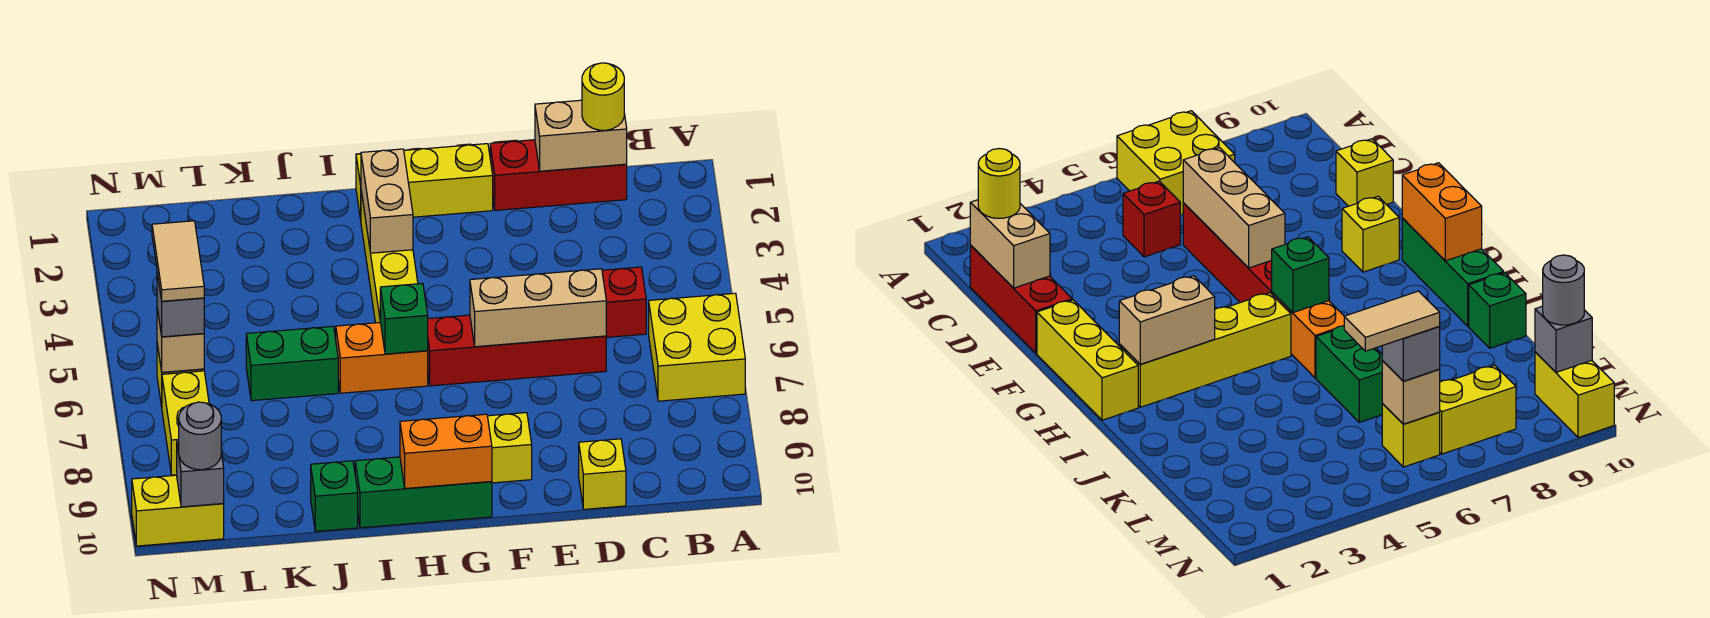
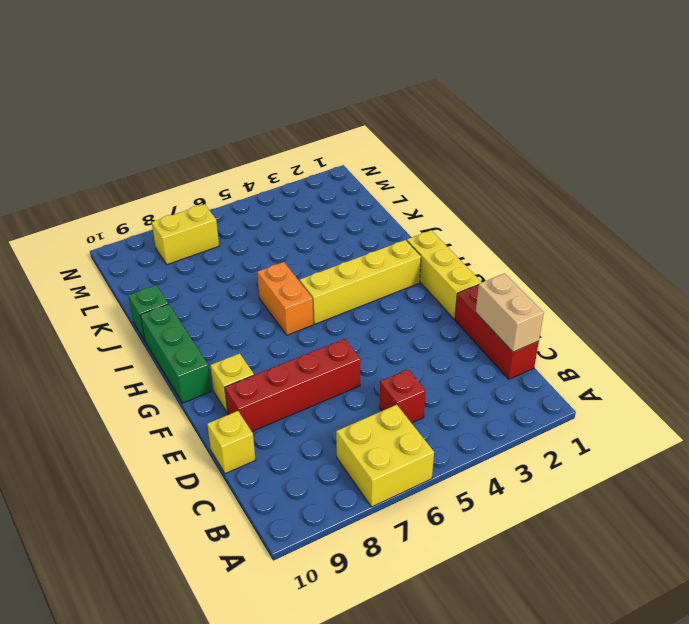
red 1x4 brick [225,339,361,431] -> red 1x4 brick turned to [428,315,606,386]
none -> green 1x2 brick [246,326,338,401]
none -> yellow 1x1 brick [1382,404,1440,467]
none -> yellow 1x2 brick [132,475,224,546]

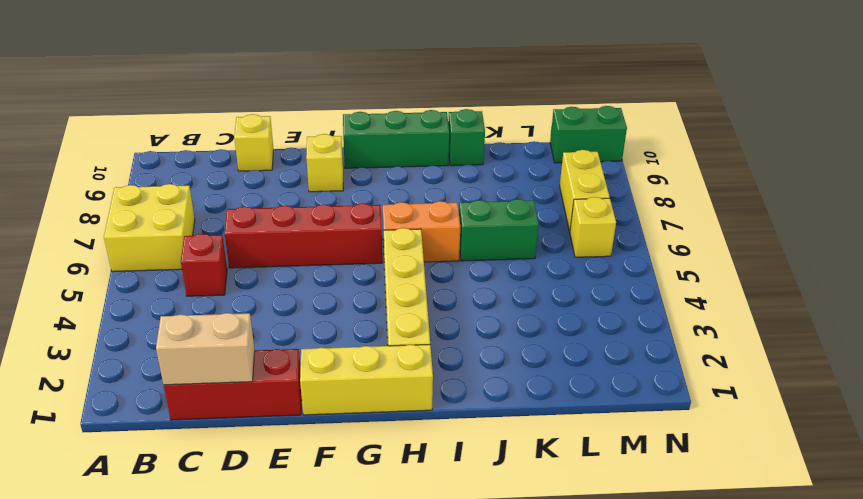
green 1x2 brick [550,106,627,163] -> yellow 1x2 brick [132,475,224,546]
none -> tan 1x3 brick [470,269,606,347]
none -> orange 1x2 brick [400,414,492,489]
none -> tan 1x2 brick [361,149,413,253]

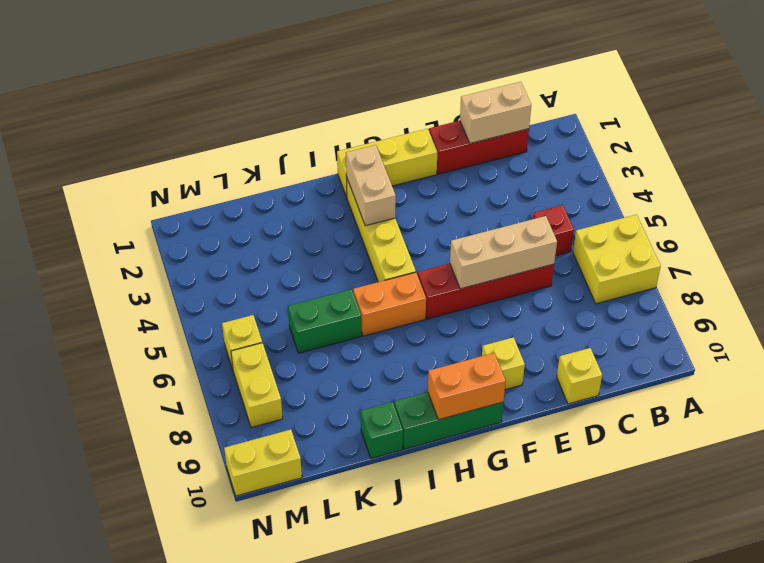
none -> green 1x1 brick [380,283,428,354]
none -> tan 1x1 brick [157,309,204,372]
none -> grey 1x1 brick [177,440,224,507]

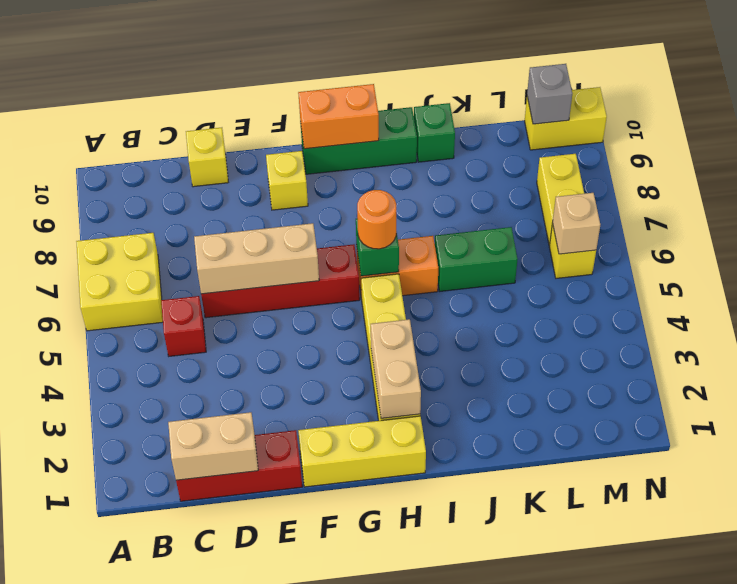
orange 1x1 round brick [357,190,396,249] -> none
none -> yellow 1x1 round brick [582,63,624,130]
none -> grey 1x1 brick [157,273,204,337]
none -> grey 1x1 round brick [178,402,221,470]

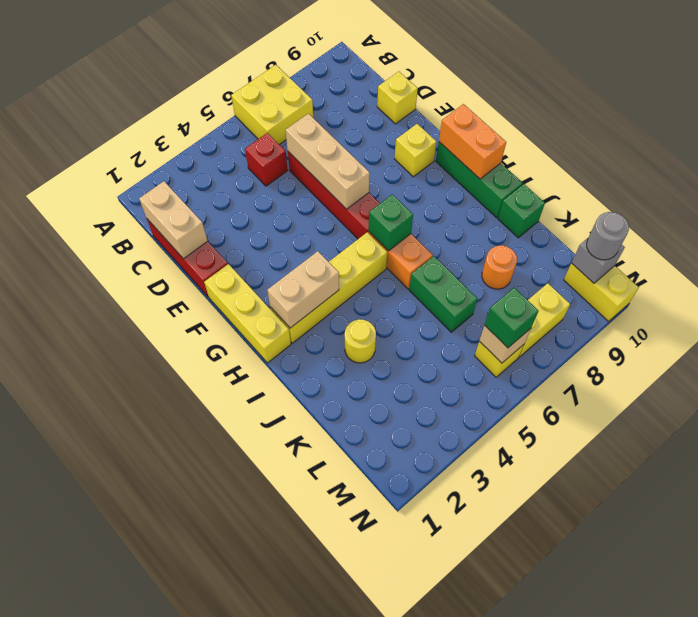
yellow 1x1 round brick [345,319,376,363] -> yellow 1x1 round brick moved to [582,63,624,130]
orange 1x1 round brick [482,246,517,289] -> none
green 1x1 brick [485,288,538,348] -> grey 1x1 brick [157,273,204,337]
none -> tan 1x2 tile [152,221,204,301]

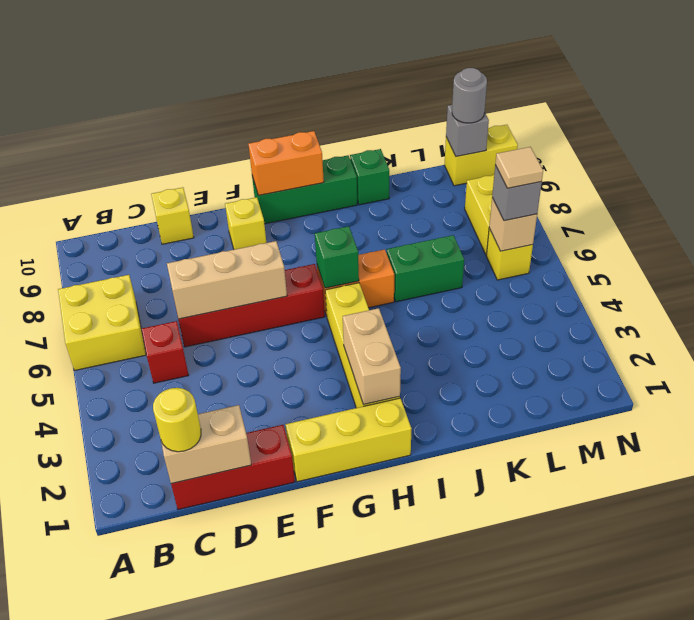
tan 1x1 tile [495,147,543,188] -> tan 1x2 tile [152,221,204,301]

